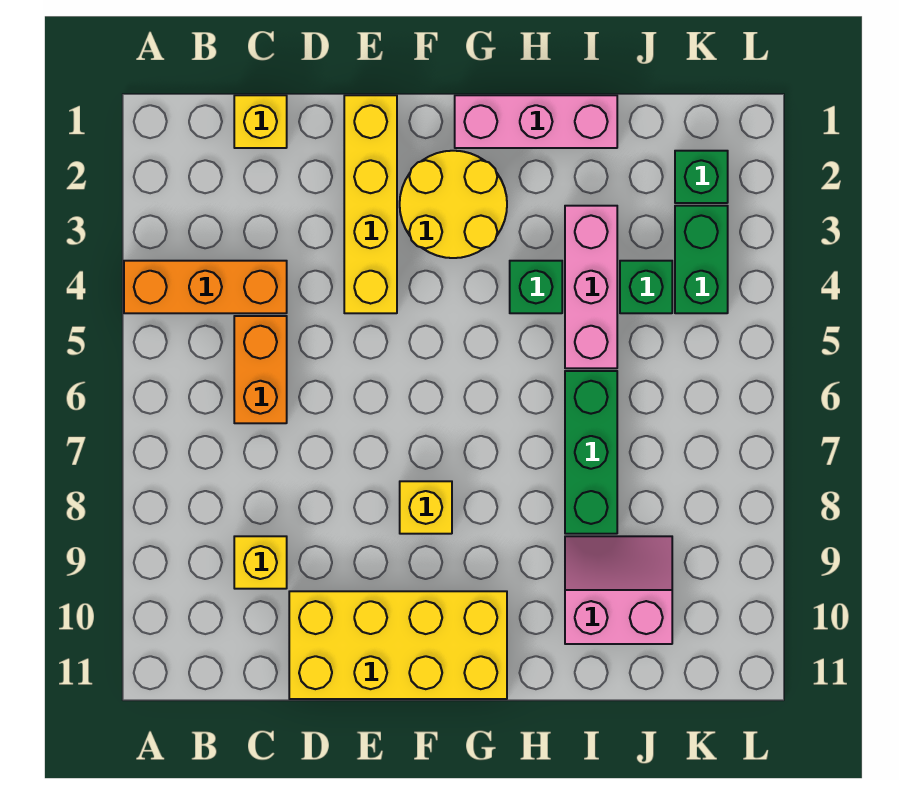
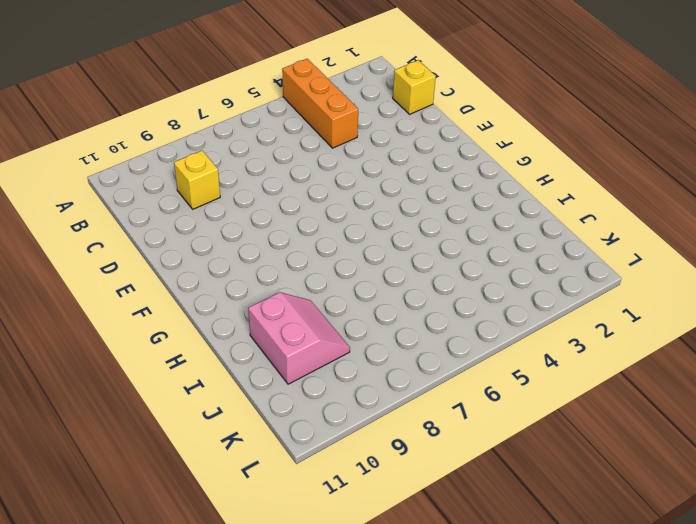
none -> orange 1x2 brick [234,316,287,423]
none -> yellow 2x4 brick [289,591,507,699]
none -> yellow 1x4 brick [344,95,397,313]

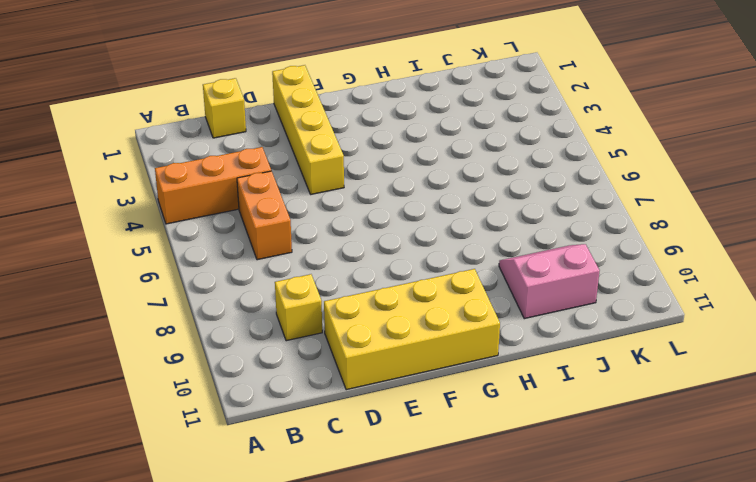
none -> yellow 2x2 round brick [400,151,507,258]
none -> yellow 1x1 brick [400,481,452,534]
none -> pink 1x3 brick [455,95,617,148]

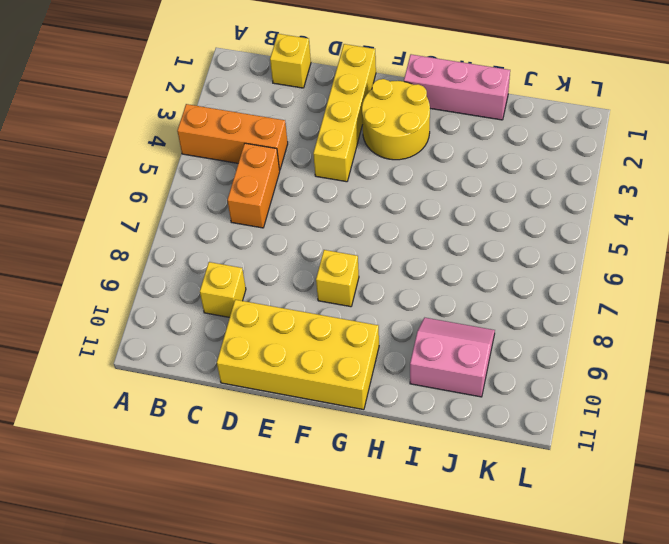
none -> green 1x1 brick [510,261,562,313]
none -> pink 1x3 brick [565,206,617,368]
none -> green 1x3 brick [565,371,617,534]

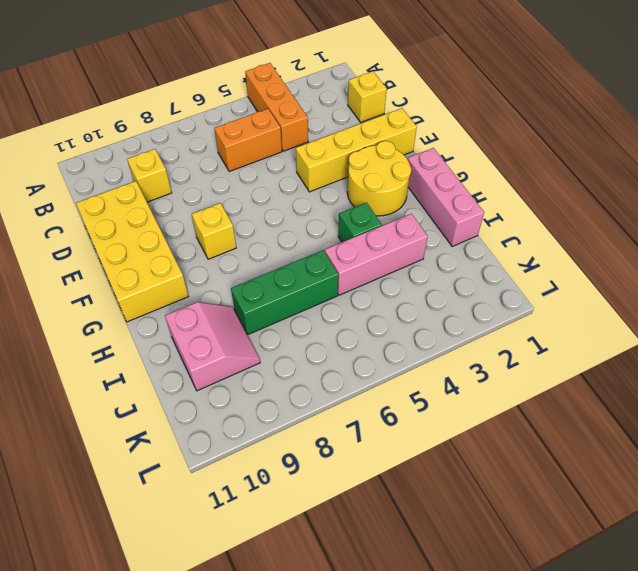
none -> green 1x1 brick [620,261,672,313]
none -> green 1x1 brick [675,151,728,203]
none -> green 1x2 brick [675,206,728,313]

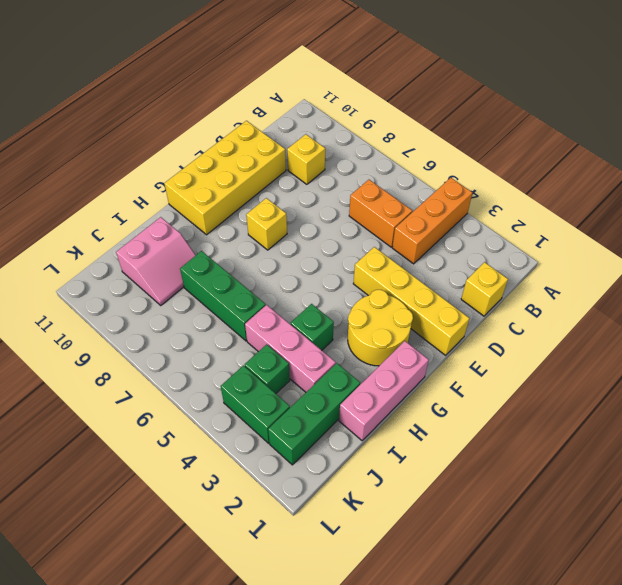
green 1x3 brick [268,363,360,465] -> green 1x1 brick [675,151,728,203]

